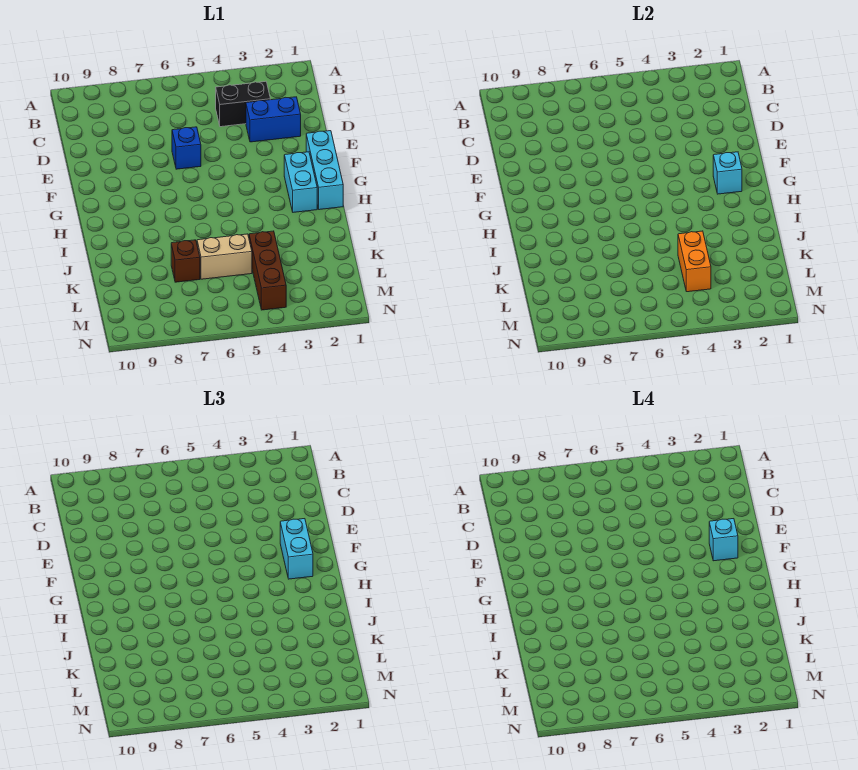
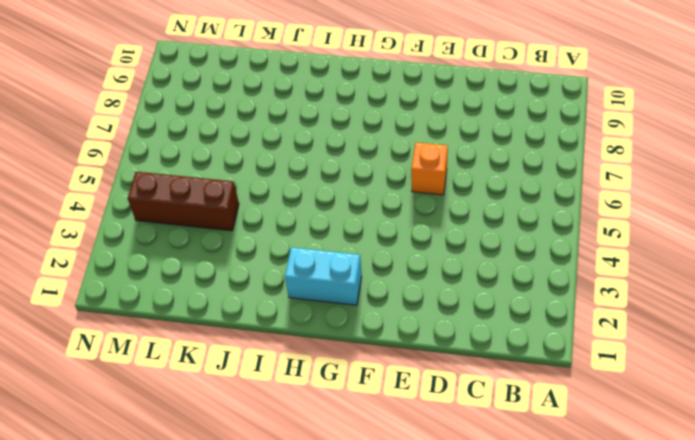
orange 1x1 brick [411,142,448,195] -> blue 1x1 brick [172,127,201,169]
none -> black 1x2 brick [216,81,270,127]
none -> blue 1x2 brick [246,97,301,142]
none -> cyan 1x3 brick [306,131,343,210]

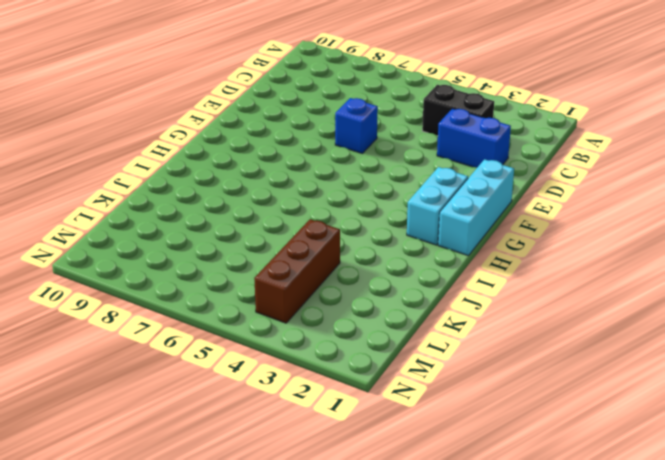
none -> tan 1x2 brick [197,234,252,279]
none -> brown 1x1 brick [171,240,200,282]
none -> cyan 1x1 brick [713,152,742,194]

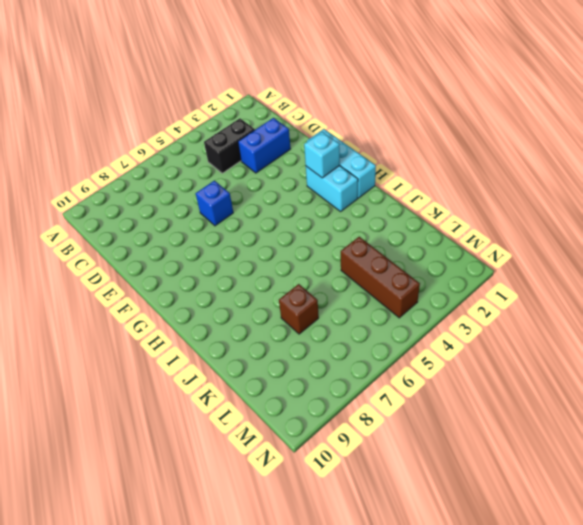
none -> tan 1x2 brick [197,234,252,279]
none -> orange 1x2 brick [678,231,711,292]
none -> cyan 1x2 brick [280,519,313,579]

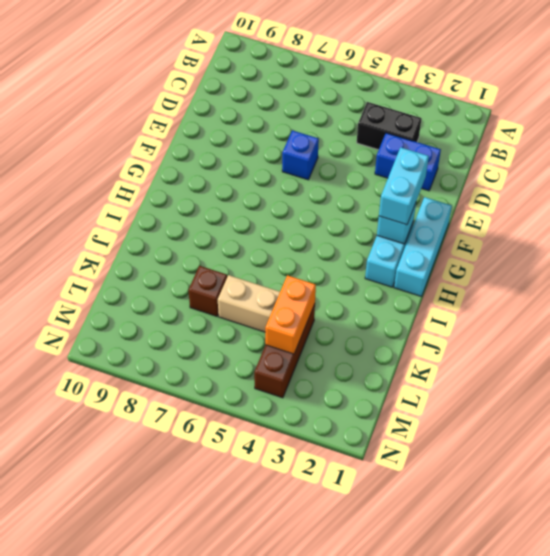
none -> cyan 1x1 brick [709,519,738,561]

